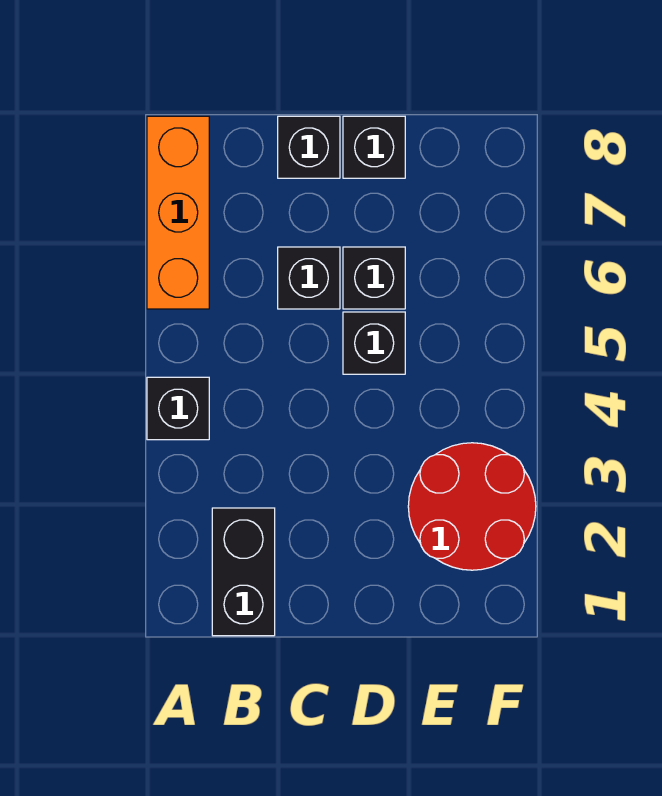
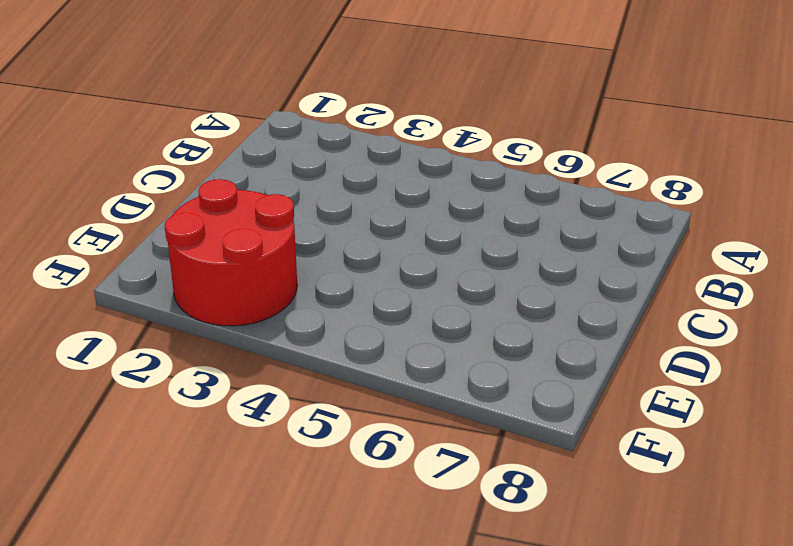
none -> black 1x1 brick [147,377,209,440]
none -> orange 1x3 brick [147,116,209,309]

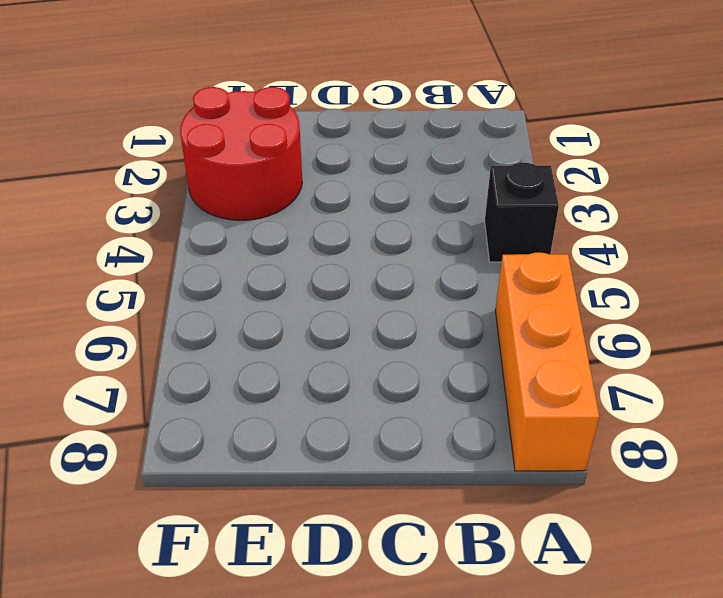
none -> black 1x2 brick [212,508,275,636]
none -> black 1x1 brick [278,247,340,309]

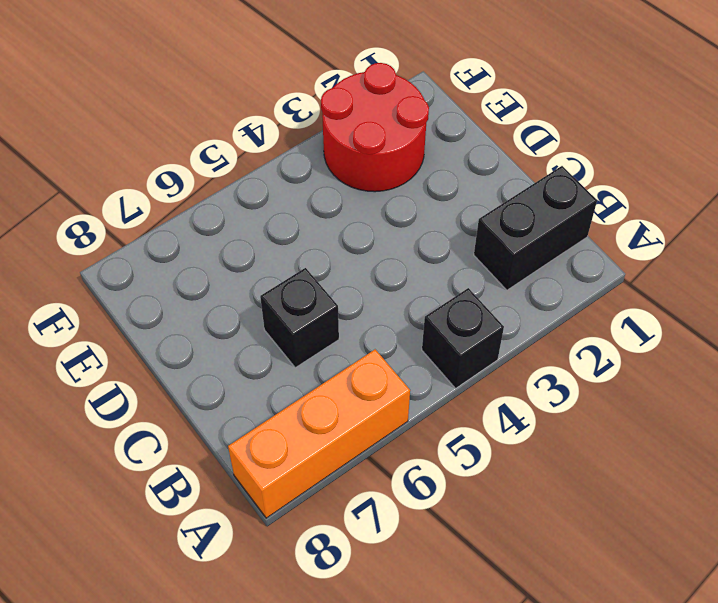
none -> black 1x1 brick [278,116,340,178]
none -> black 1x1 brick [343,312,405,374]

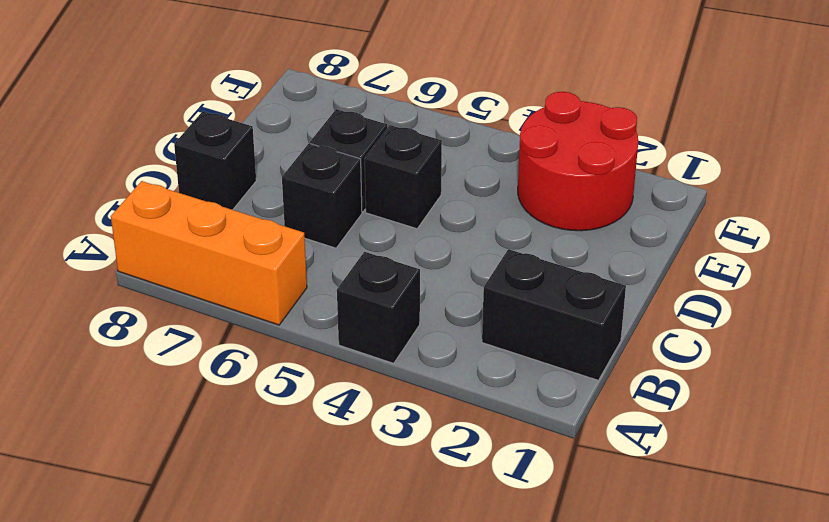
none -> black 1x1 brick [343,116,405,178]

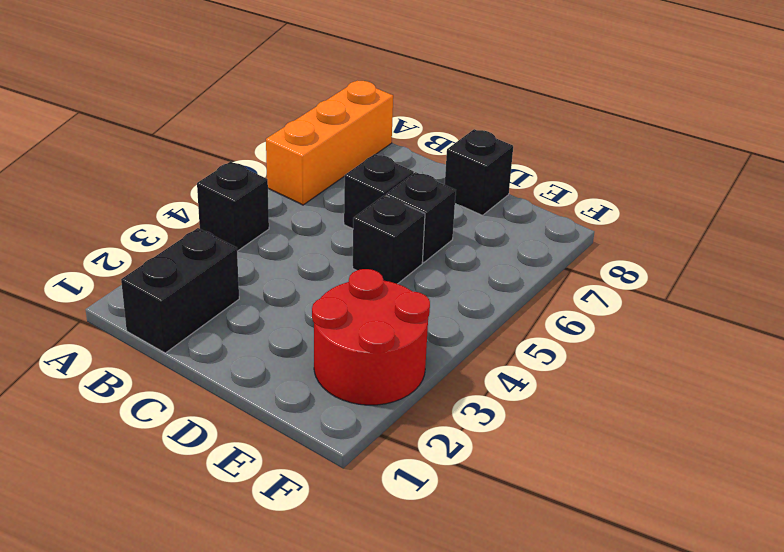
none -> black 1x1 brick [278,116,340,178]

